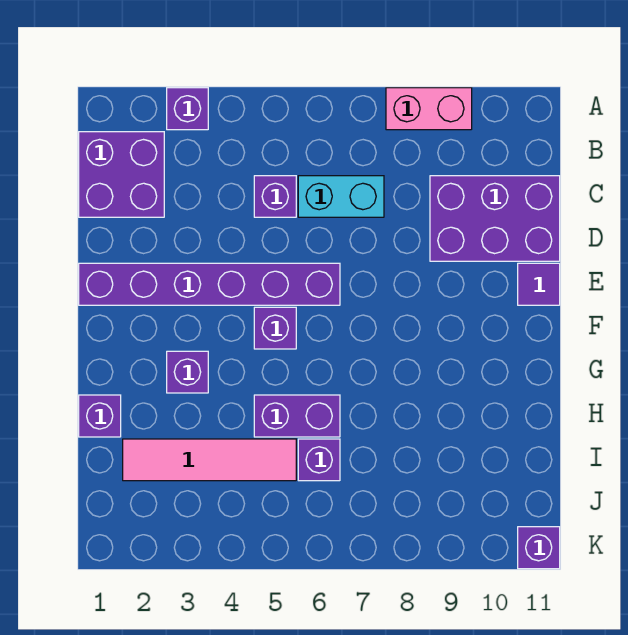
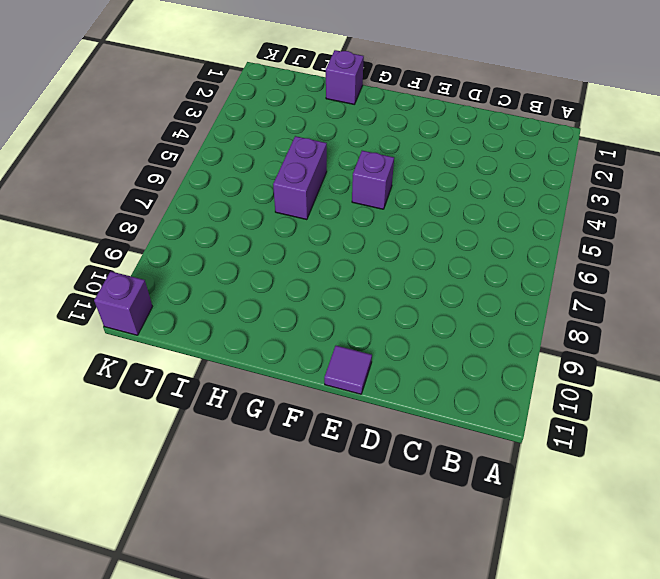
none -> purple 1x1 brick [167,88,208,130]
none -> pink 1x2 brick [386,88,472,130]
none -> purple 2x2 brick [79,132,164,217]

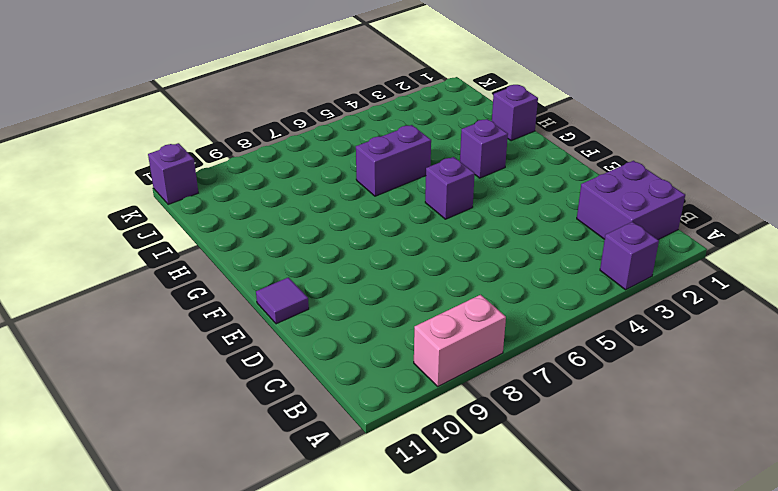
none -> purple 1x1 brick [254,176,296,217]
none -> cyan 1x2 brick [298,176,384,217]
none -> purple 2x3 brick [430,176,560,261]

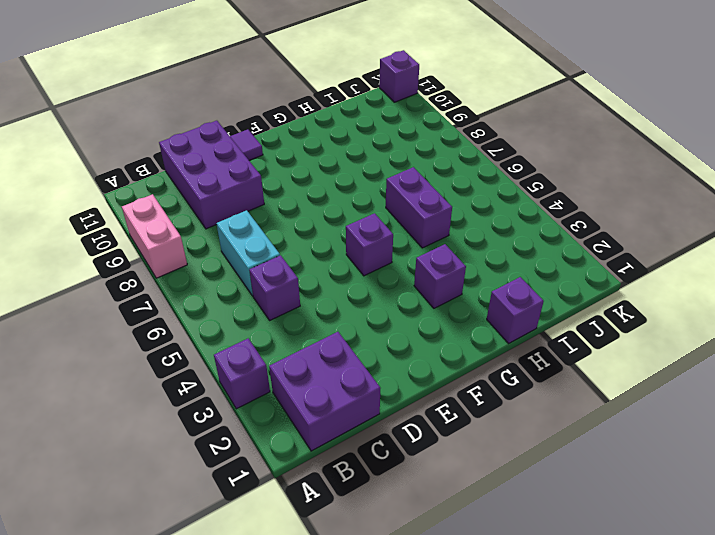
none -> purple 1x6 brick [79,263,340,305]
none -> pink 1x4 tile [123,439,296,481]
none -> purple 1x1 brick [298,439,340,481]

